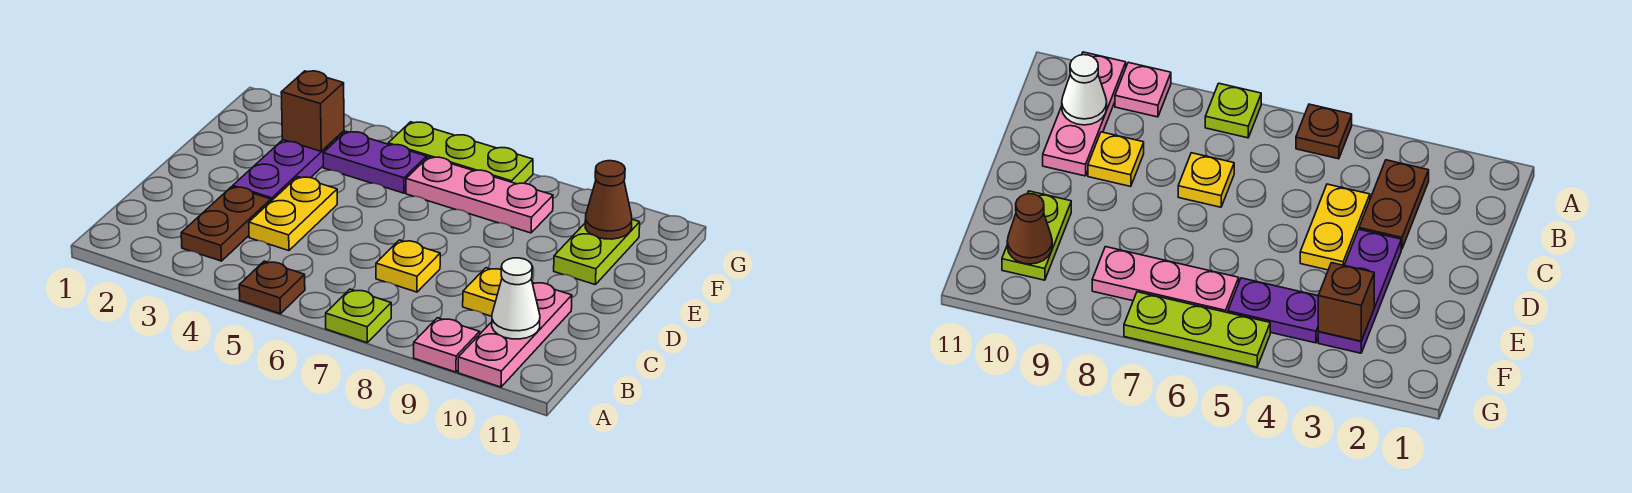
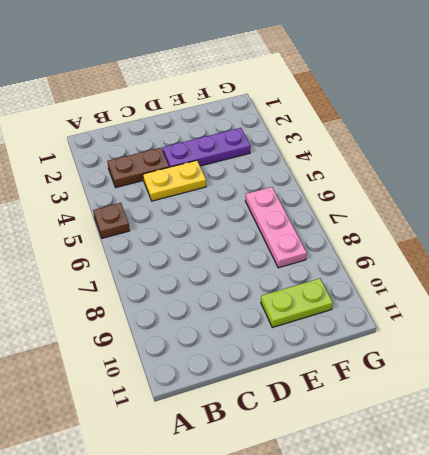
none -> lime 1x1 plate [326,289,391,343]
none -> pink 1x1 plate [414,318,480,372]
none -> pink 1x3 plate [458,282,572,387]

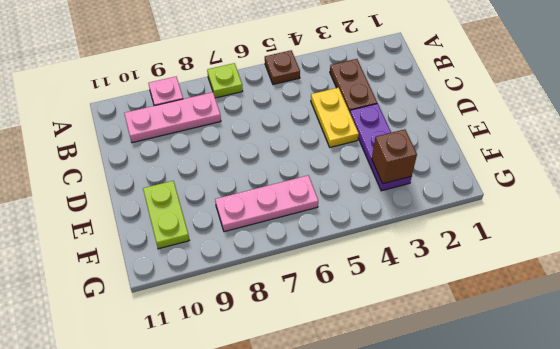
pink 1x3 plate [124,92,221,143] -> pink 1x3 plate turned to [458,282,572,387]
none -> yellow 1x1 plate [376,240,440,292]
none -> yellow 1x1 plate [463,268,502,316]
none -> purple 1x2 plate [323,131,427,193]

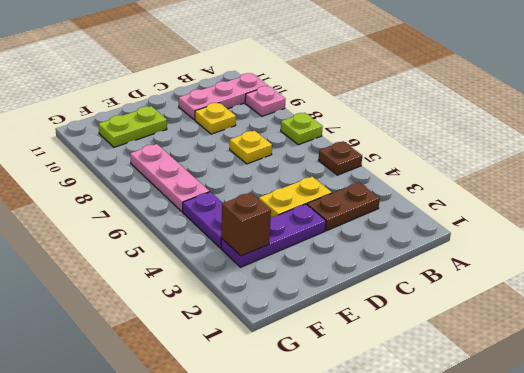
none -> lime 1x3 plate [388,122,533,184]
none -> white 1x1 cone [492,258,540,339]
none -> brown 1x1 cone [585,161,632,239]

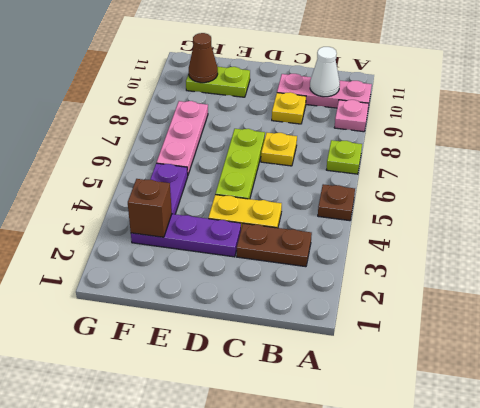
lime 1x3 plate [215,129,265,199] -> lime 1x3 plate moved to [388,122,533,184]

